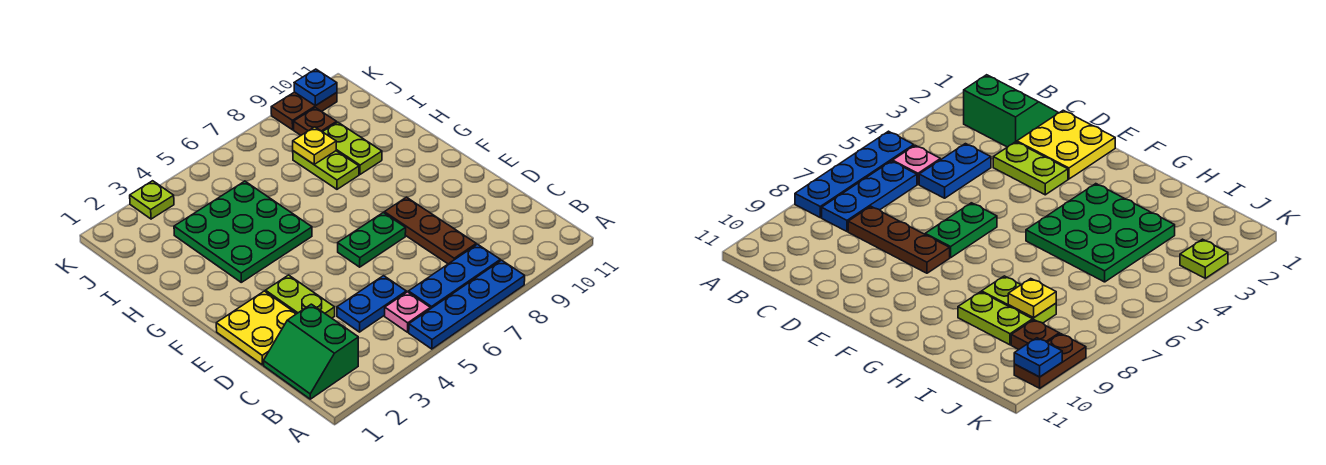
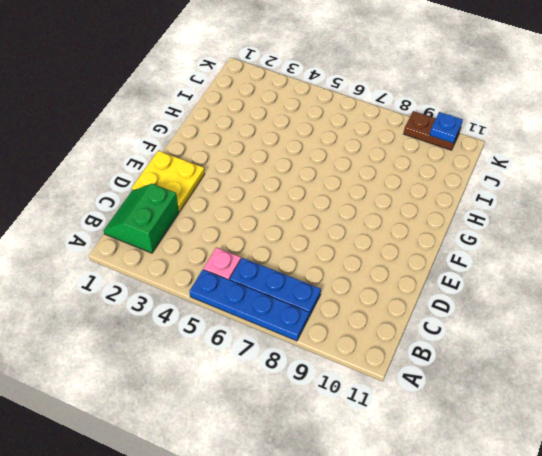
none -> blue 1x2 plate [337,276,406,332]
none -> brown 1x3 plate [384,197,476,264]
none -> lime 1x2 plate [266,275,335,318]

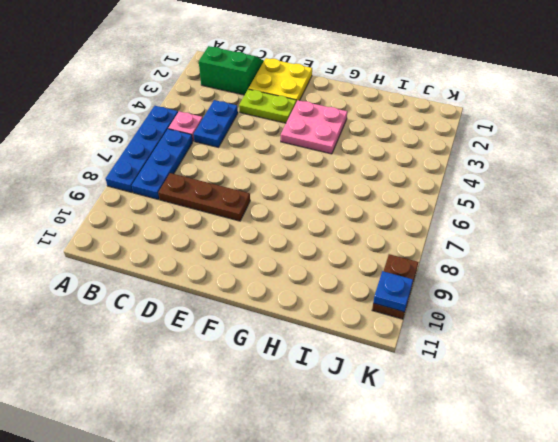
pink 2x2 plate [281,100,347,154] -> green 3x3 plate [174,181,312,282]
none -> green 1x2 plate [338,213,406,267]
none -> lime 1x2 plate [293,151,359,189]
none -> lime 1x2 plate [323,122,382,174]

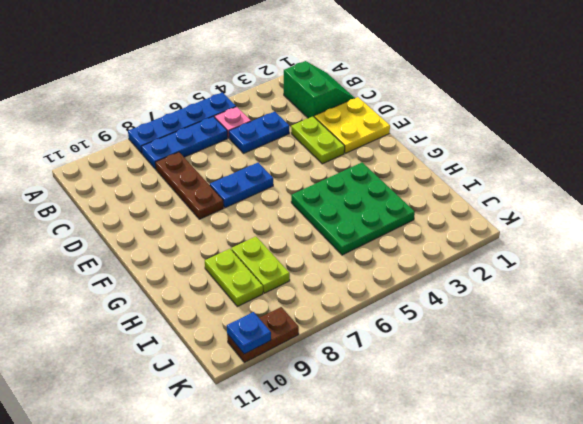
blue 1x2 plate [210,163,273,208] -> green 1x2 plate [338,213,406,267]
none -> brown 1x1 plate [294,108,337,135]
none -> lime 1x1 plate [130,181,174,219]
none -> yellow 1x1 plate [293,127,336,164]

